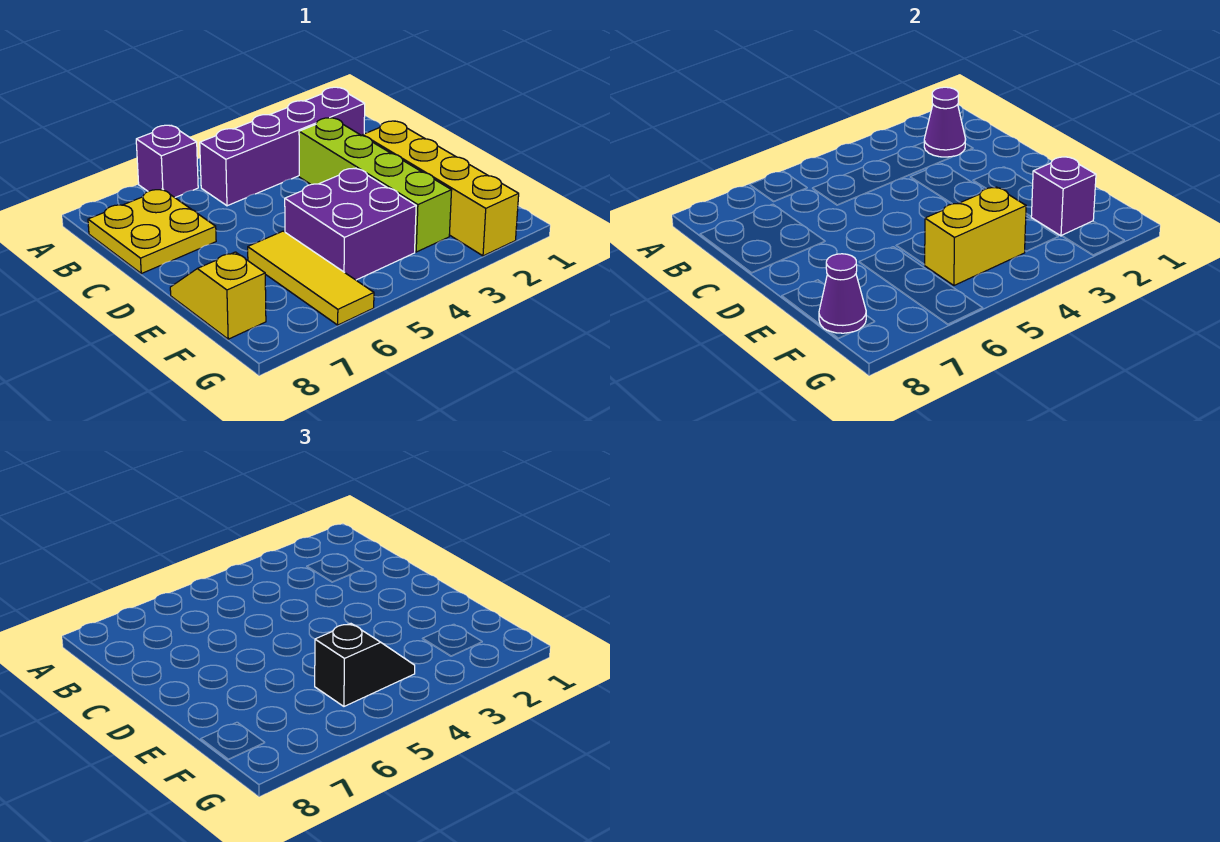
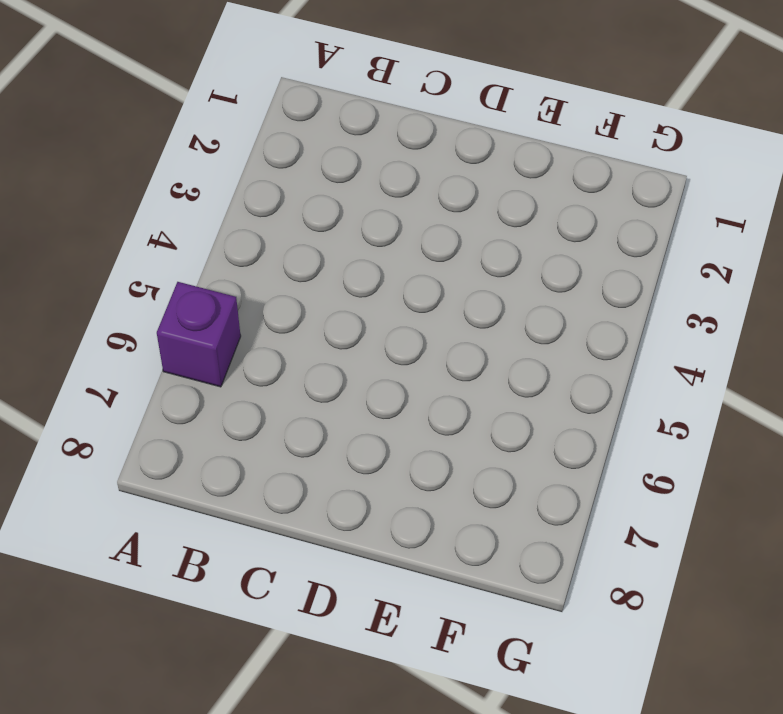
none -> purple 1x4 brick [200,87,365,206]
none -> yellow 2x2 plate [88,189,216,274]
none -> lime 1x4 brick [299,118,452,252]

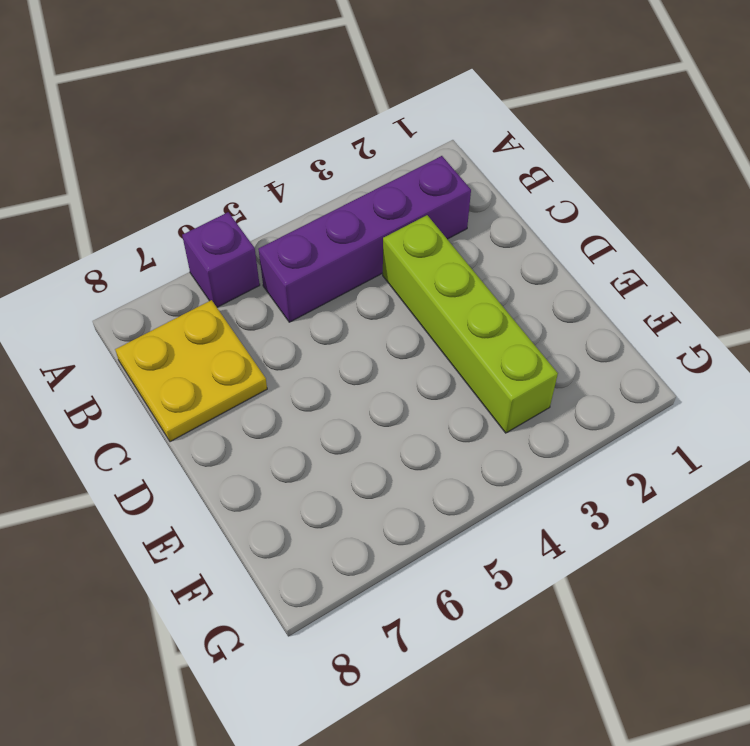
none -> yellow 1x4 brick [363,121,519,256]
none -> purple 2x2 brick [285,168,416,280]
none -> yellow 1x3 tile [248,231,374,325]

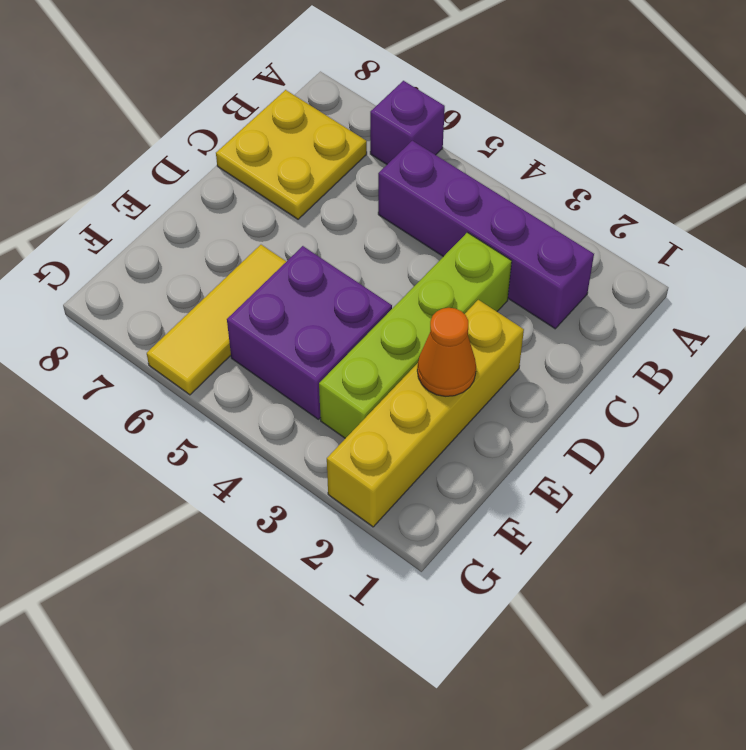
orange 1x1 cone [417,308,476,396] -> none
none -> yellow 1x2 slope [170,252,266,339]
none -> purple 1x1 cone [924,87,966,157]
none -> purple 1x1 brick [1031,157,1096,236]

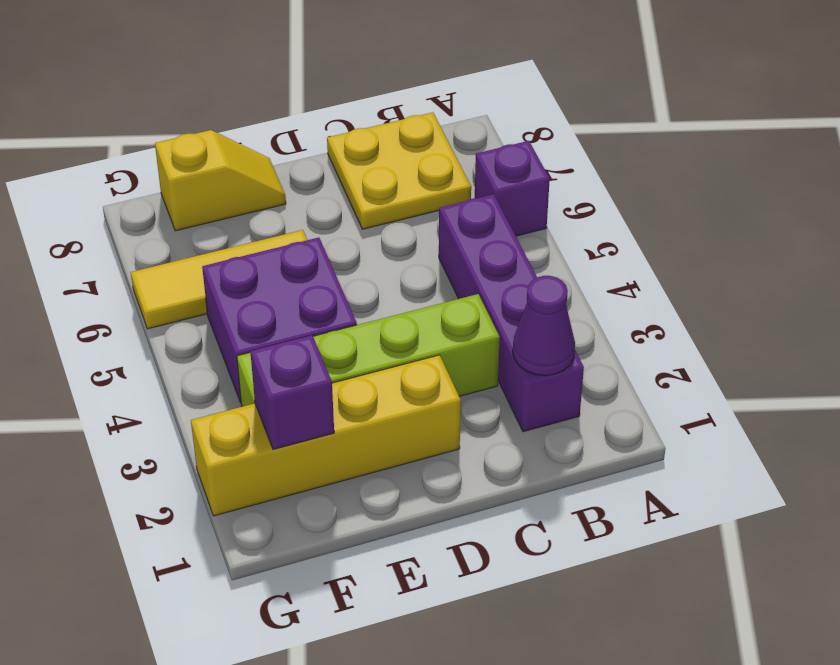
none -> yellow 1x2 brick [925,187,1026,285]
none -> purple 1x1 cone [819,254,866,333]
none -> black 1x2 slope [315,624,415,706]

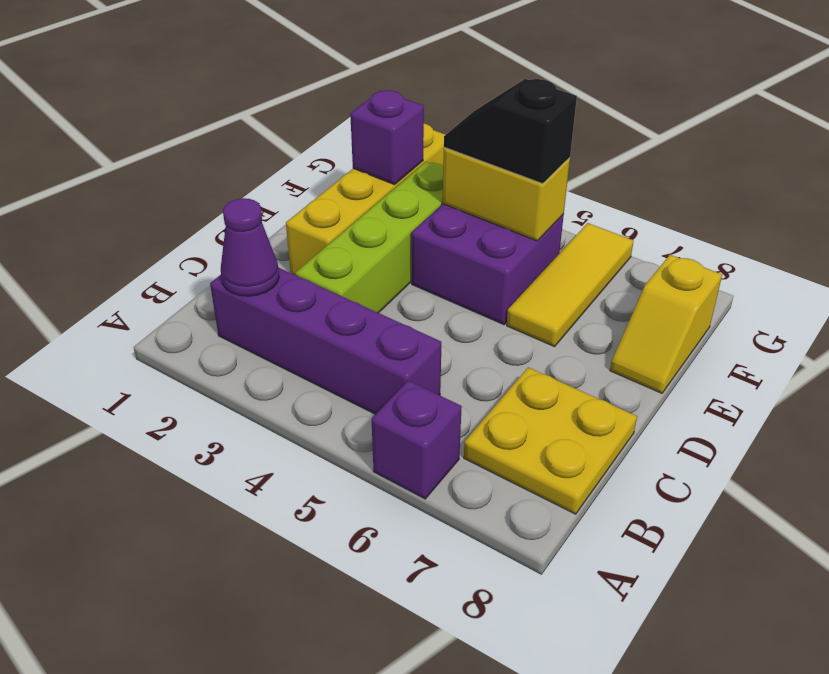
none -> purple 1x1 cone [819,254,866,333]

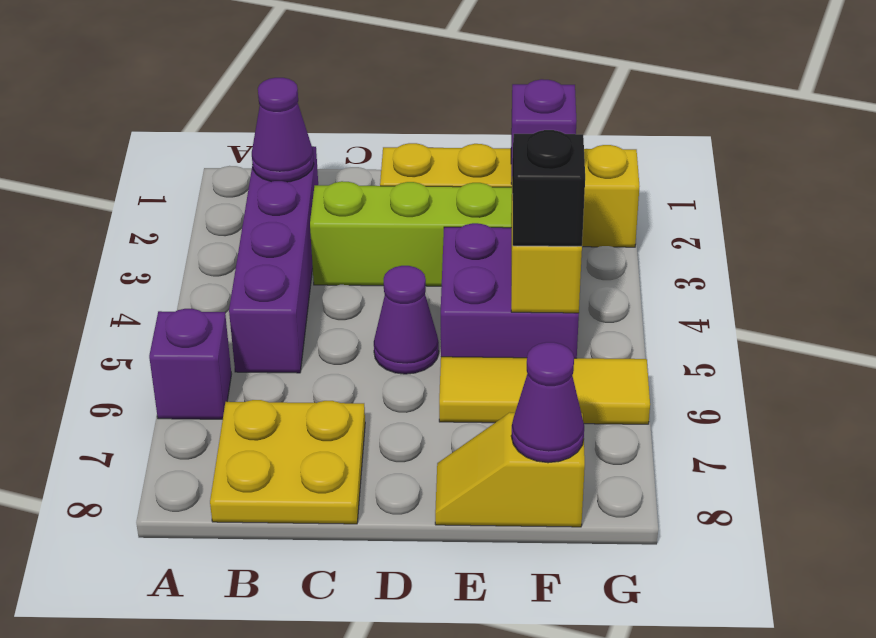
purple 1x1 cone [374,266,439,374] -> none

